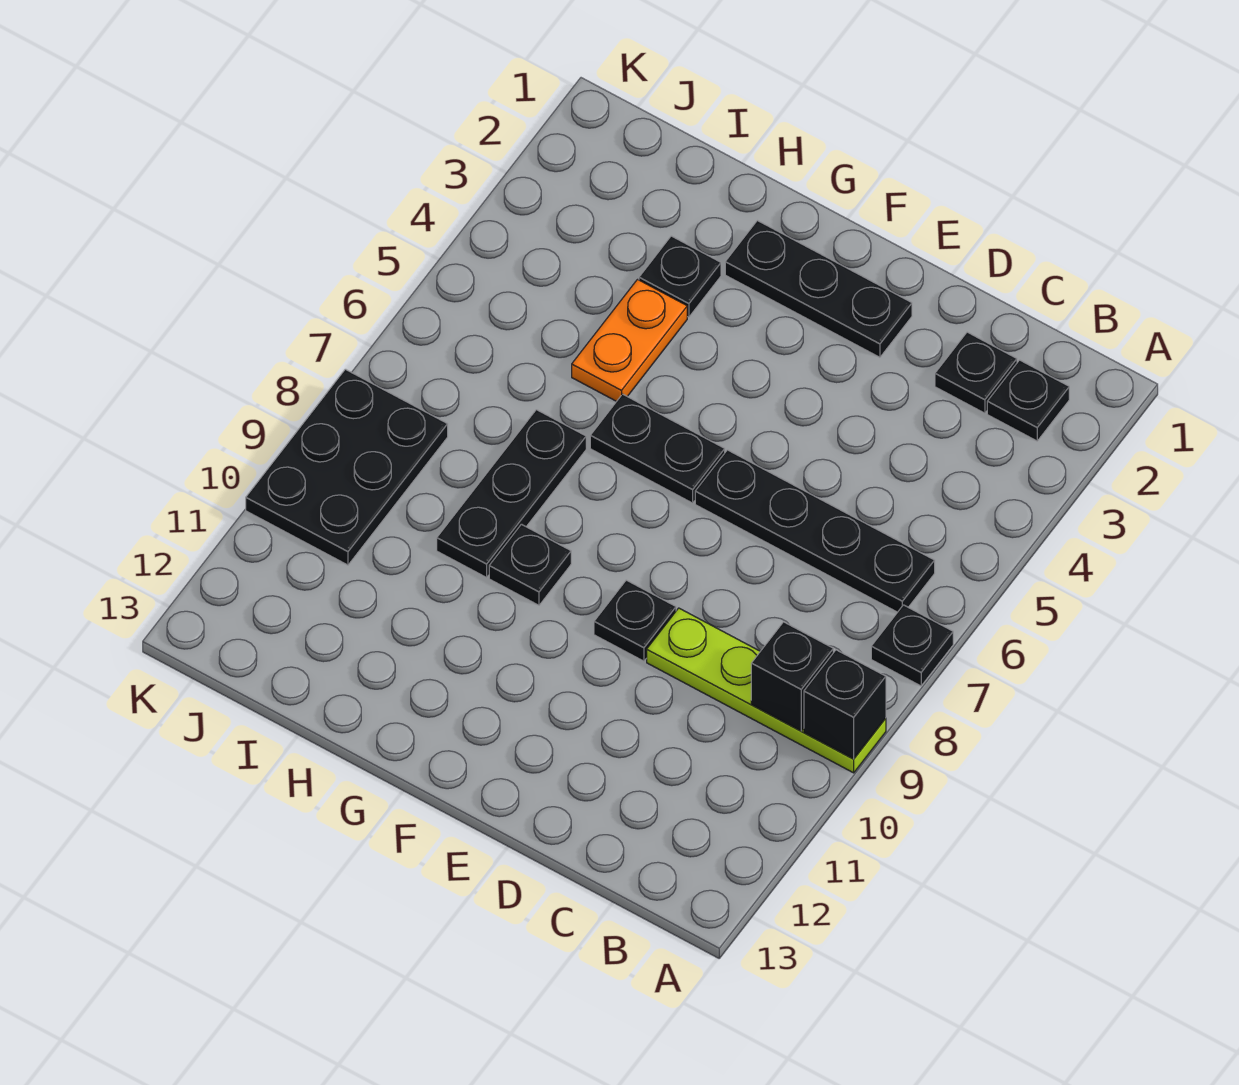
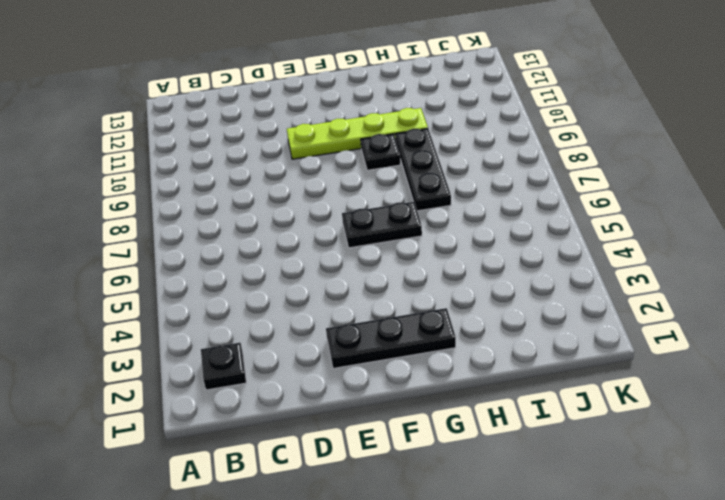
lime 1x4 plate [287,108,428,159] -> lime 1x4 plate moved to [647,608,886,773]
none -> black 1x1 plate [871,605,953,686]
none -> black 1x4 plate [695,450,935,612]
none -> black 1x1 plate [935,332,1017,413]

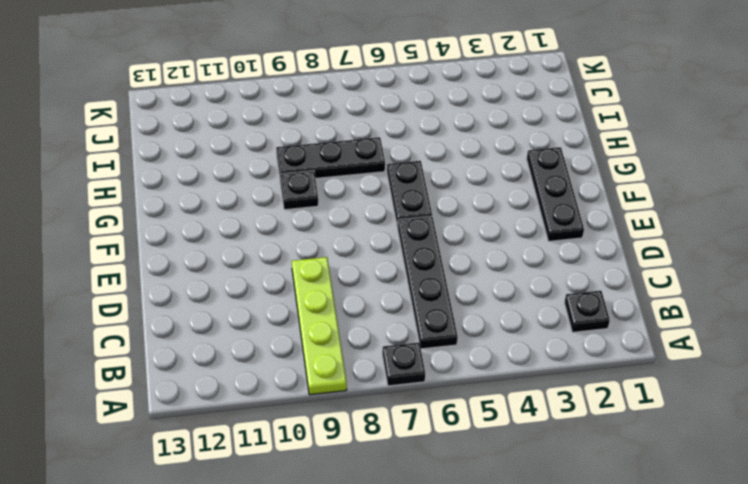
none -> black 1x1 plate [935,332,1017,413]
none -> black 1x1 plate [594,580,676,661]
none -> black 1x1 plate [639,236,721,317]

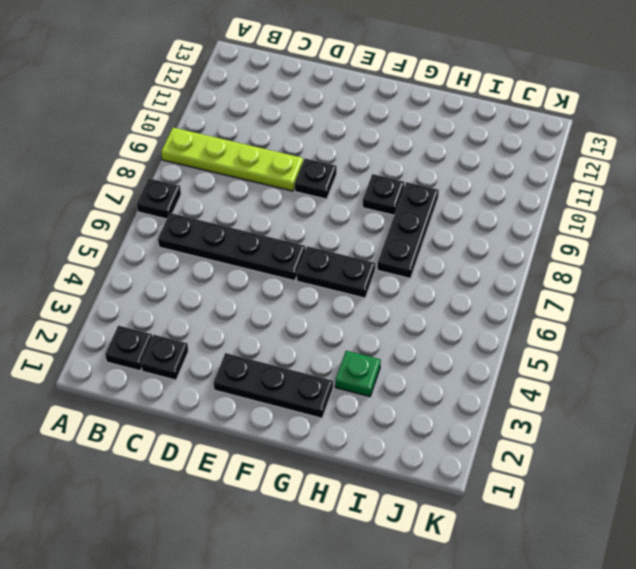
green 1x1 plate [335,351,381,397] -> black 1x1 plate [639,236,721,317]
none -> orange 1x2 plate [572,279,687,401]
none -> black 2x3 plate [246,369,448,565]
none -> black 1x1 brick [804,650,886,759]

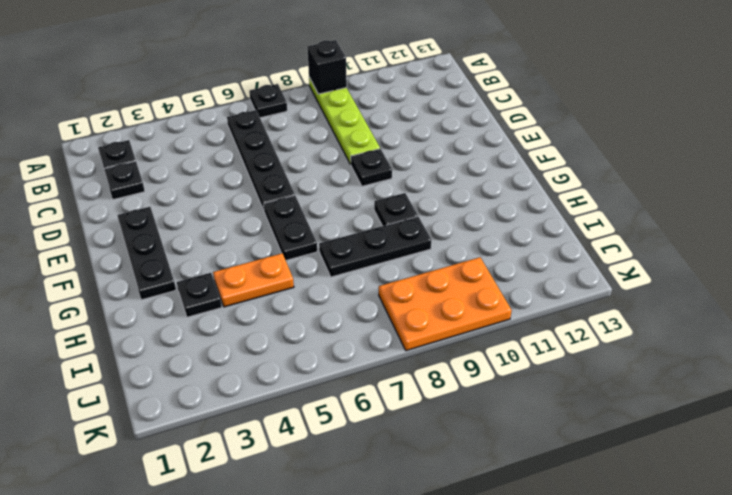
orange 2x3 plate [379,257,512,351] -> black 2x3 plate [246,369,448,565]
none -> black 1x1 brick [751,622,833,731]

